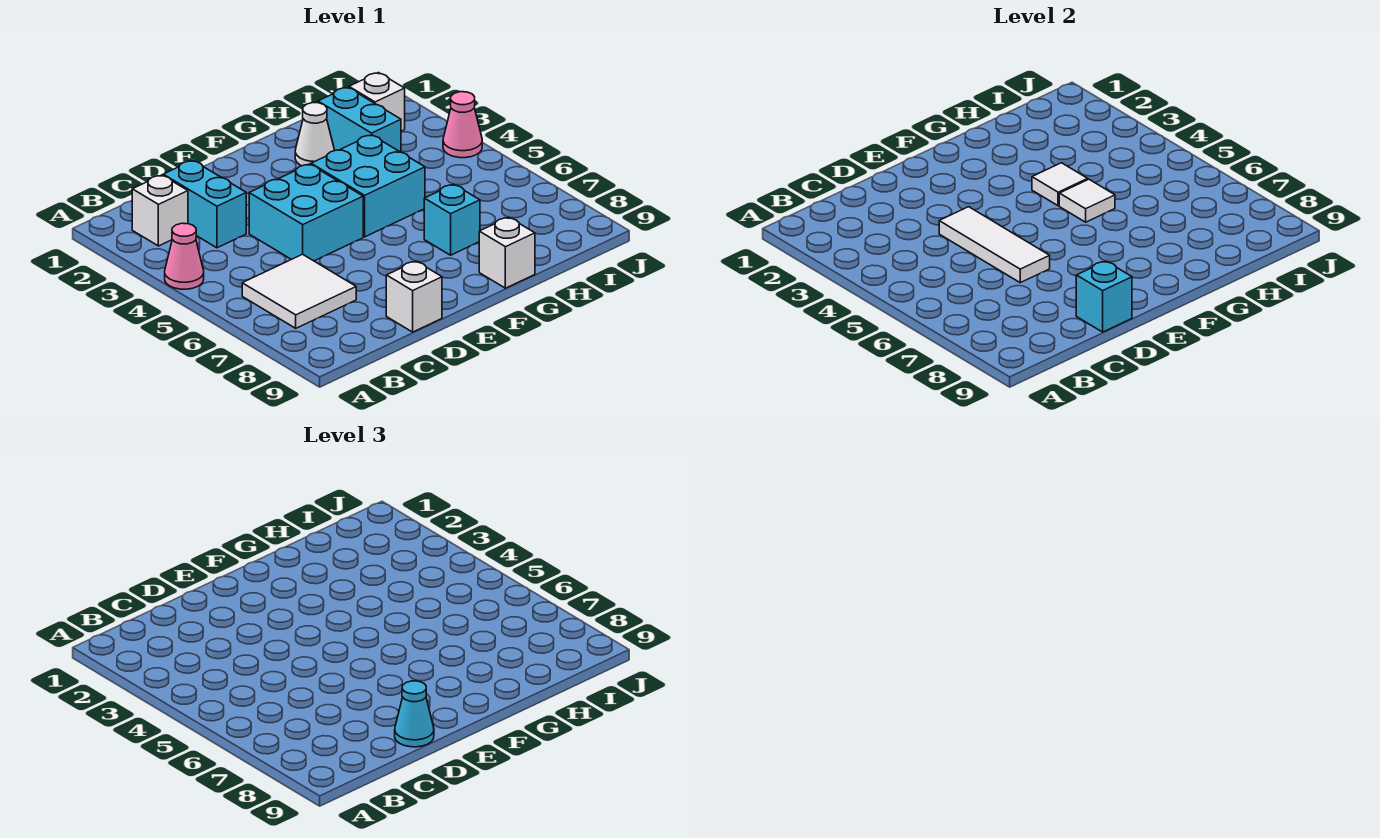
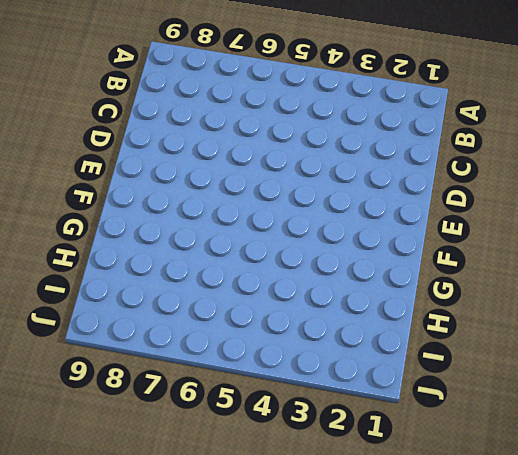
none -> pink 1x1 cone [165,223,204,289]
none -> white 1x1 brick [132,175,188,246]
none -> white 2x2 tile [242,254,356,328]

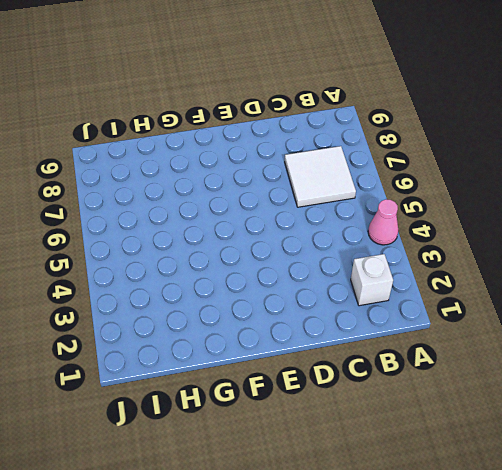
none -> cyan 1x2 brick [163,160,246,248]
none -> cyan 2x2 brick [249,164,363,261]
none -> white 1x1 brick [386,261,442,332]

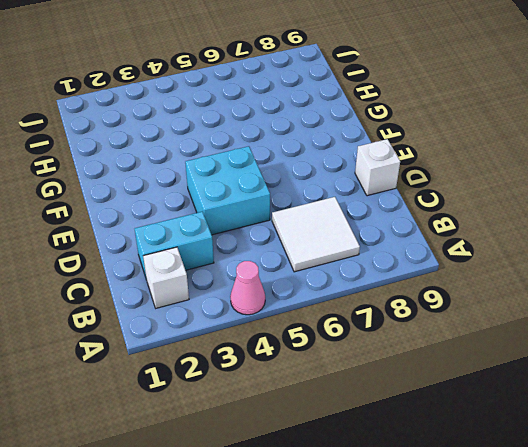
none -> cyan 2x2 brick [311,135,425,237]
none -> white 1x1 cone [295,103,334,166]
none -> cyan 1x1 brick [424,184,480,255]

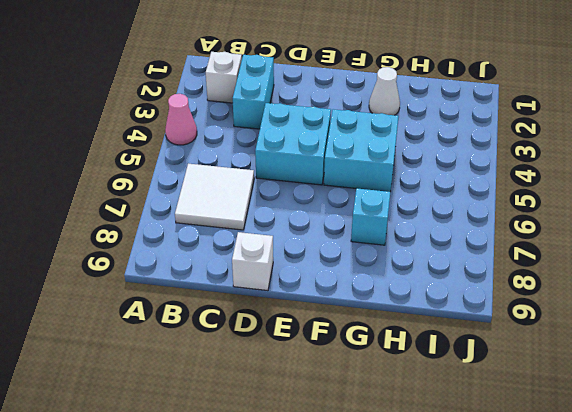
none -> white 1x1 brick [479,217,535,288]
none -> cyan 1x2 brick [318,87,401,152]
none -> white 1x1 brick [349,73,405,131]

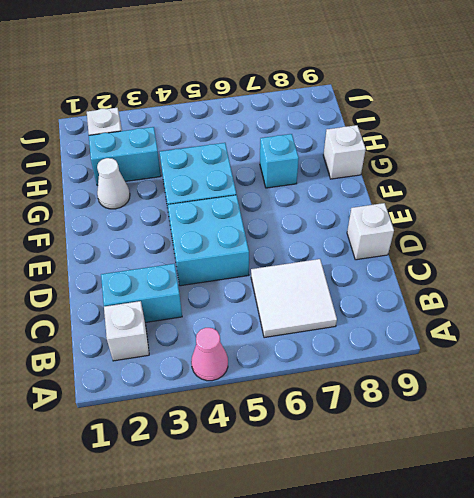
none -> pink 1x1 cone [443,92,482,158]
none -> white 1x3 tile [939,207,1050,283]
none -> cyan 1x1 brick [1076,261,1132,332]

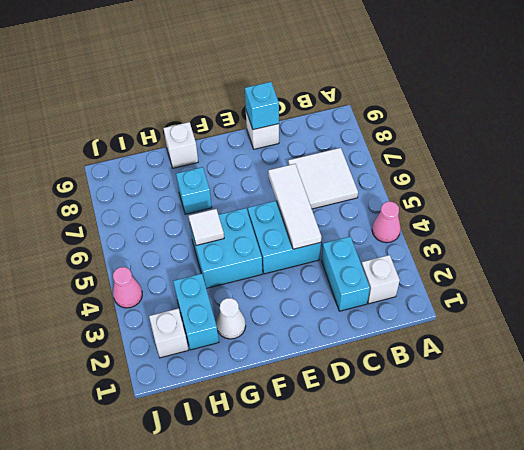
none -> white 1x1 tile [1032,163,1088,206]
none -> cyan 1x1 cone [395,681,434,747]

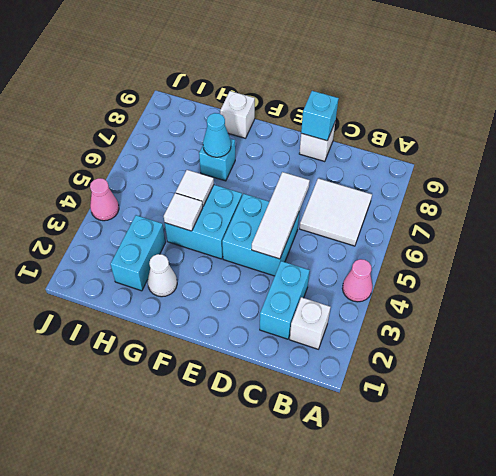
cyan 1x1 cone [203,113,231,157] -> cyan 1x1 cone moved to [395,681,434,747]
none -> white 1x1 brick [349,73,405,131]

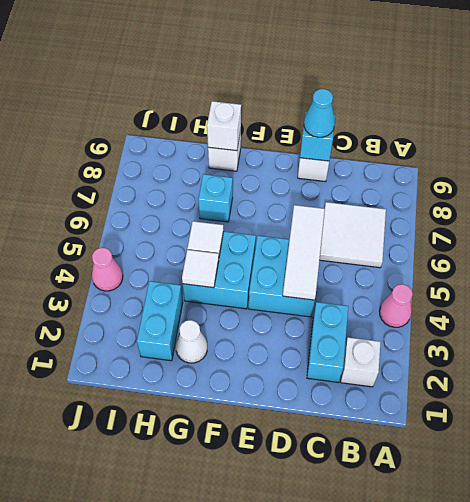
white 1x1 brick [207,101,241,151] -> white 1x1 brick moved to [349,73,405,131]

